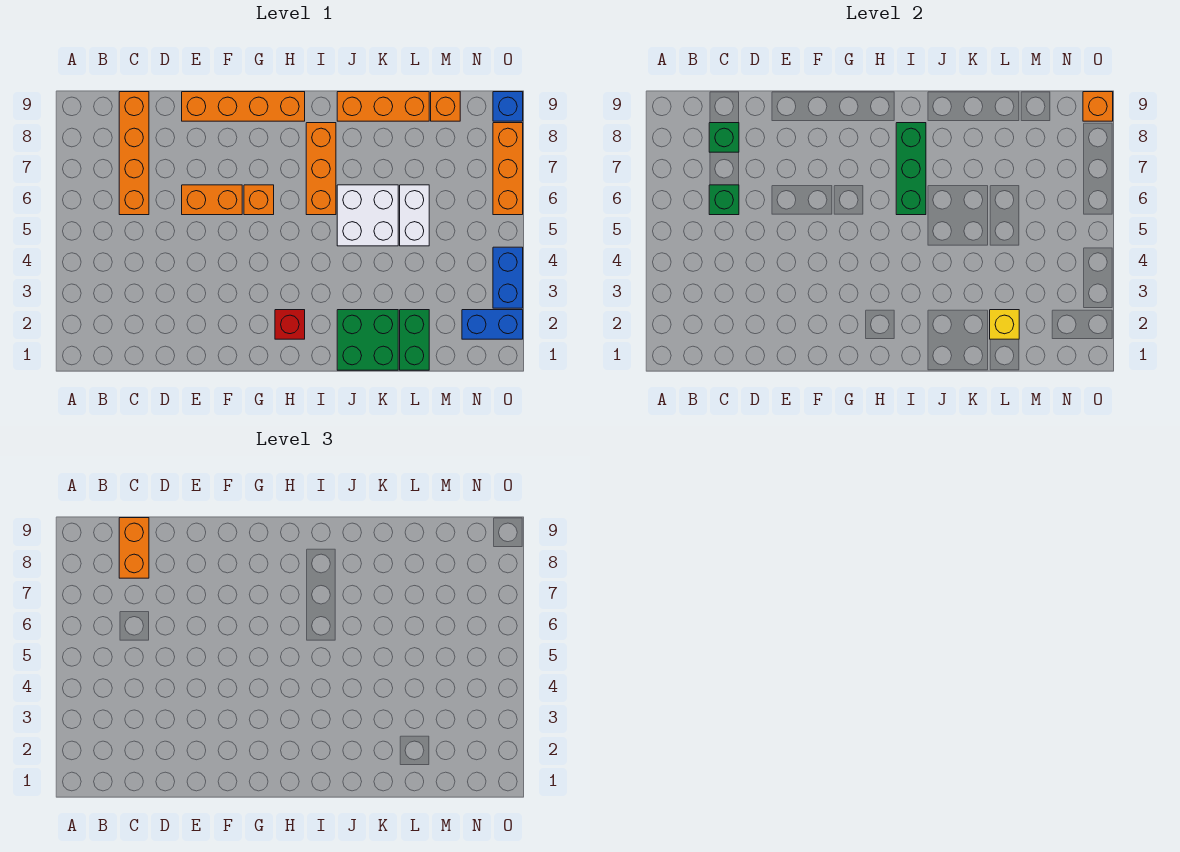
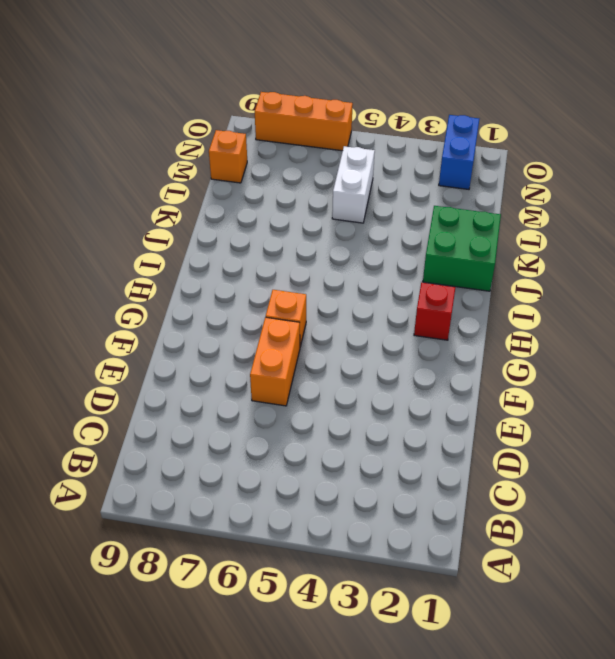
white 1x2 brick [332,146,375,223] -> white 1x2 brick turned to [400,185,429,246]
none -> orange 1x4 brick [119,92,149,215]
none -> orange 1x4 brick [182,92,305,121]
none -> orange 1x3 brick [306,123,336,215]

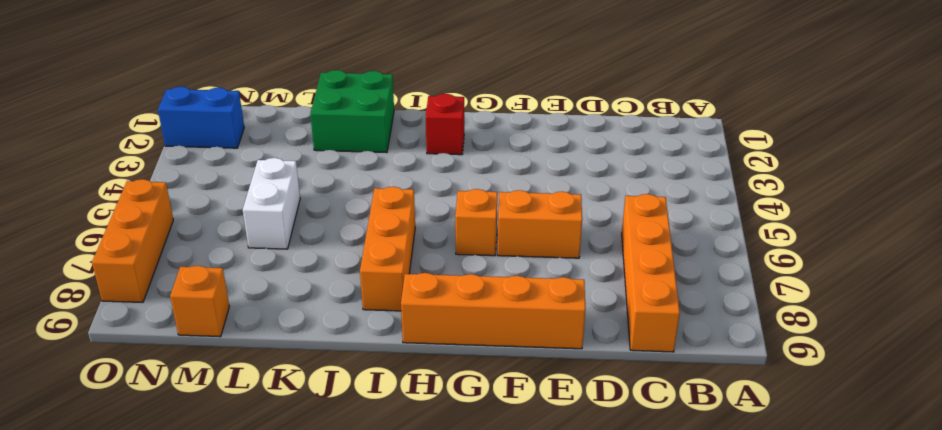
none -> white 2x2 brick [337,185,398,246]
none -> orange 1x3 brick [337,92,429,121]
none -> green 1x2 brick [400,310,429,370]

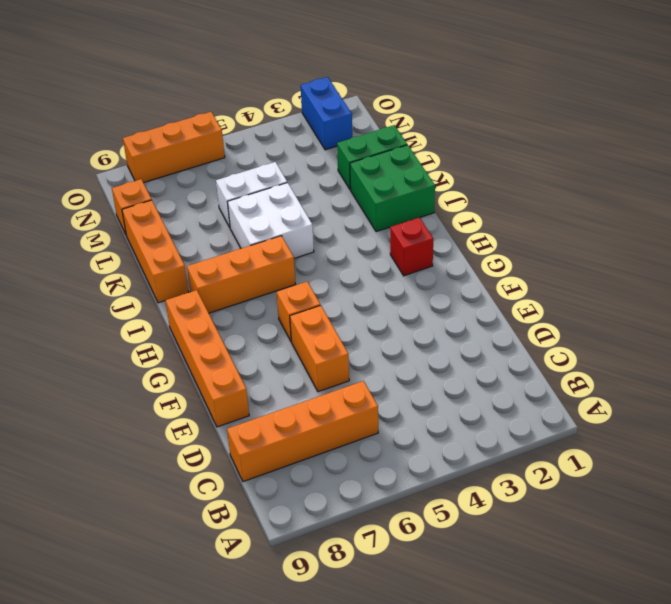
none -> blue 1x2 brick [493,247,523,308]
none -> blue 1x1 brick [493,92,523,121]
none -> green 1x1 brick [709,185,739,215]

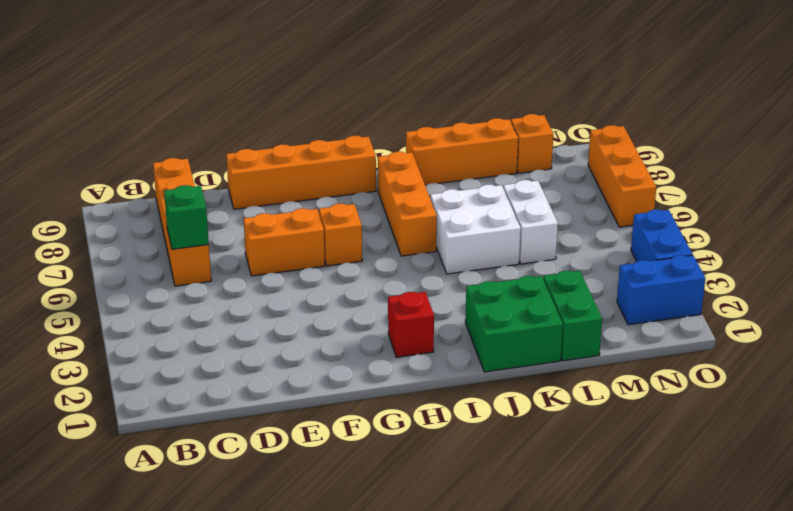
none -> blue 1x1 brick [493,92,523,121]
none -> green 1x1 brick [709,123,739,152]
none -> green 1x3 brick [896,123,926,215]

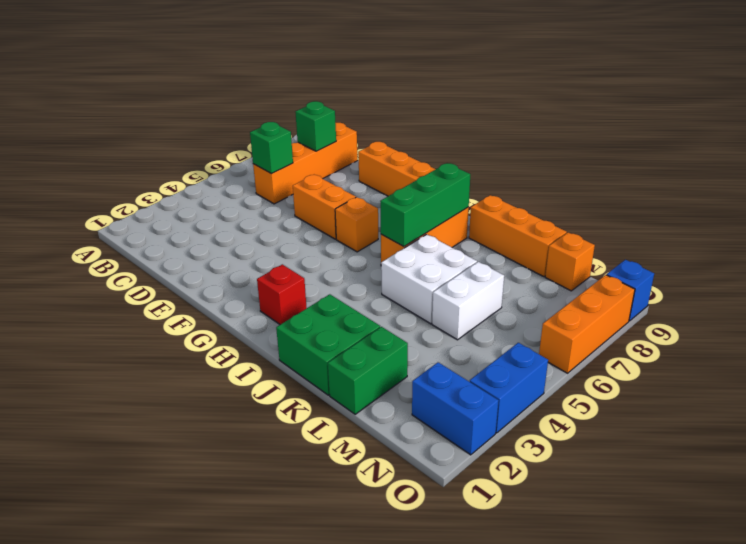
none -> yellow 1x1 brick [990,310,1019,339]
none -> orange 1x1 brick [1083,92,1113,121]
none -> orange 1x2 brick [119,518,149,578]

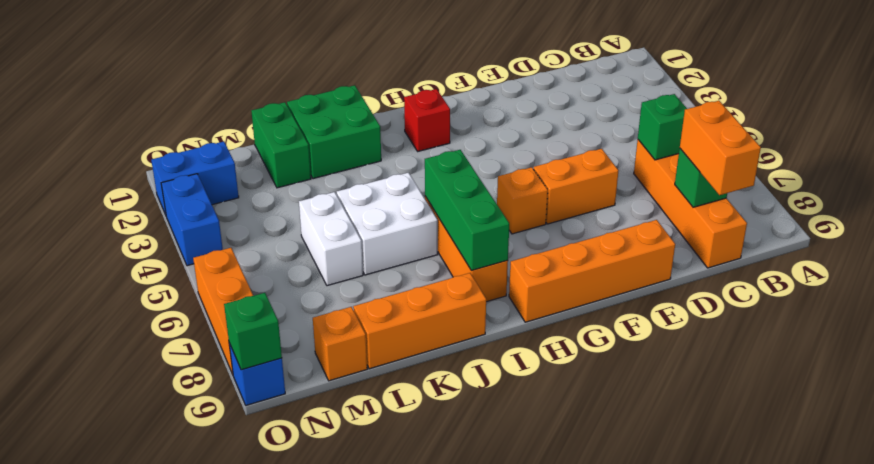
green 1x1 brick [224,293,282,370] -> orange 1x1 brick [1083,92,1113,121]
none -> yellow 1x1 brick [990,310,1019,339]

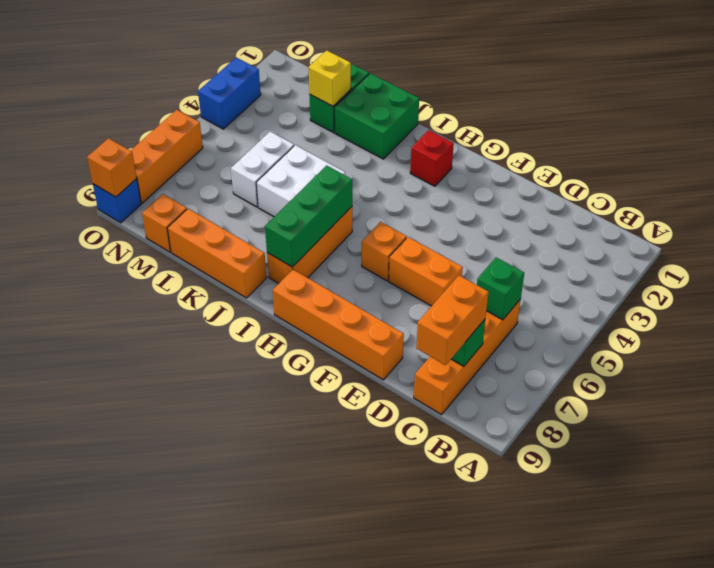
none -> blue 1x2 brick [462,310,523,339]

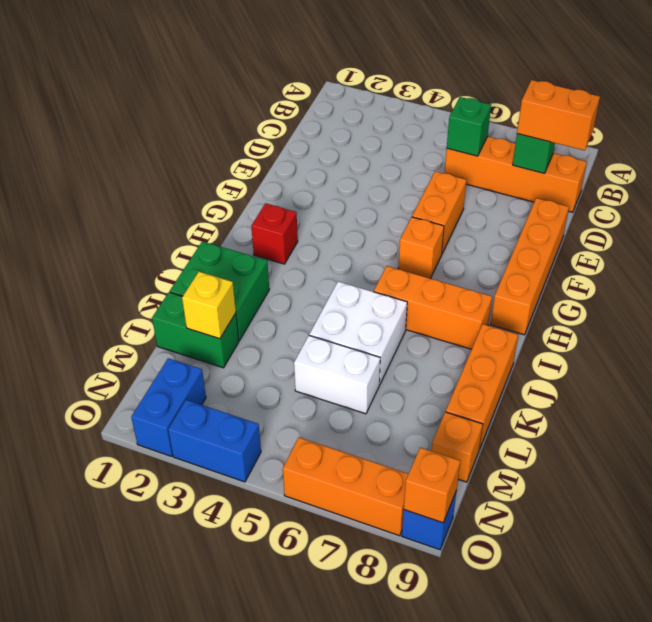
none -> green 1x3 brick [896,123,926,215]

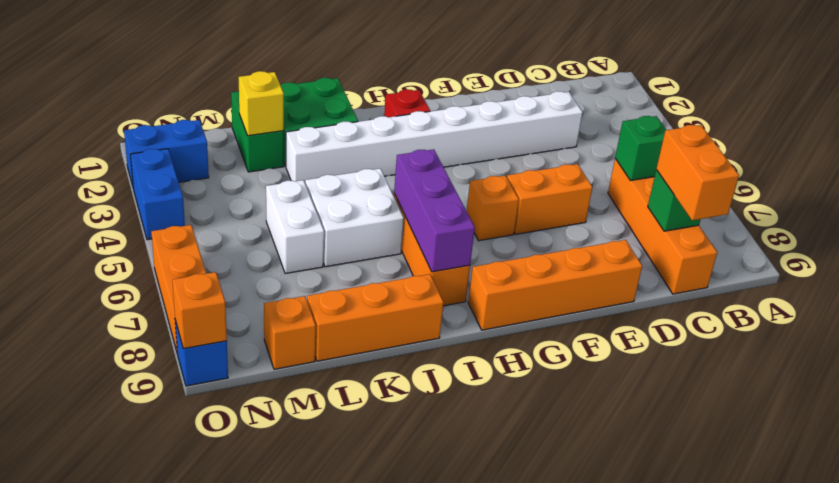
white 1x8 brick [286,91,583,182] -> none
purple 1x3 brick [394,149,475,272] -> green 1x3 brick [896,123,926,215]

